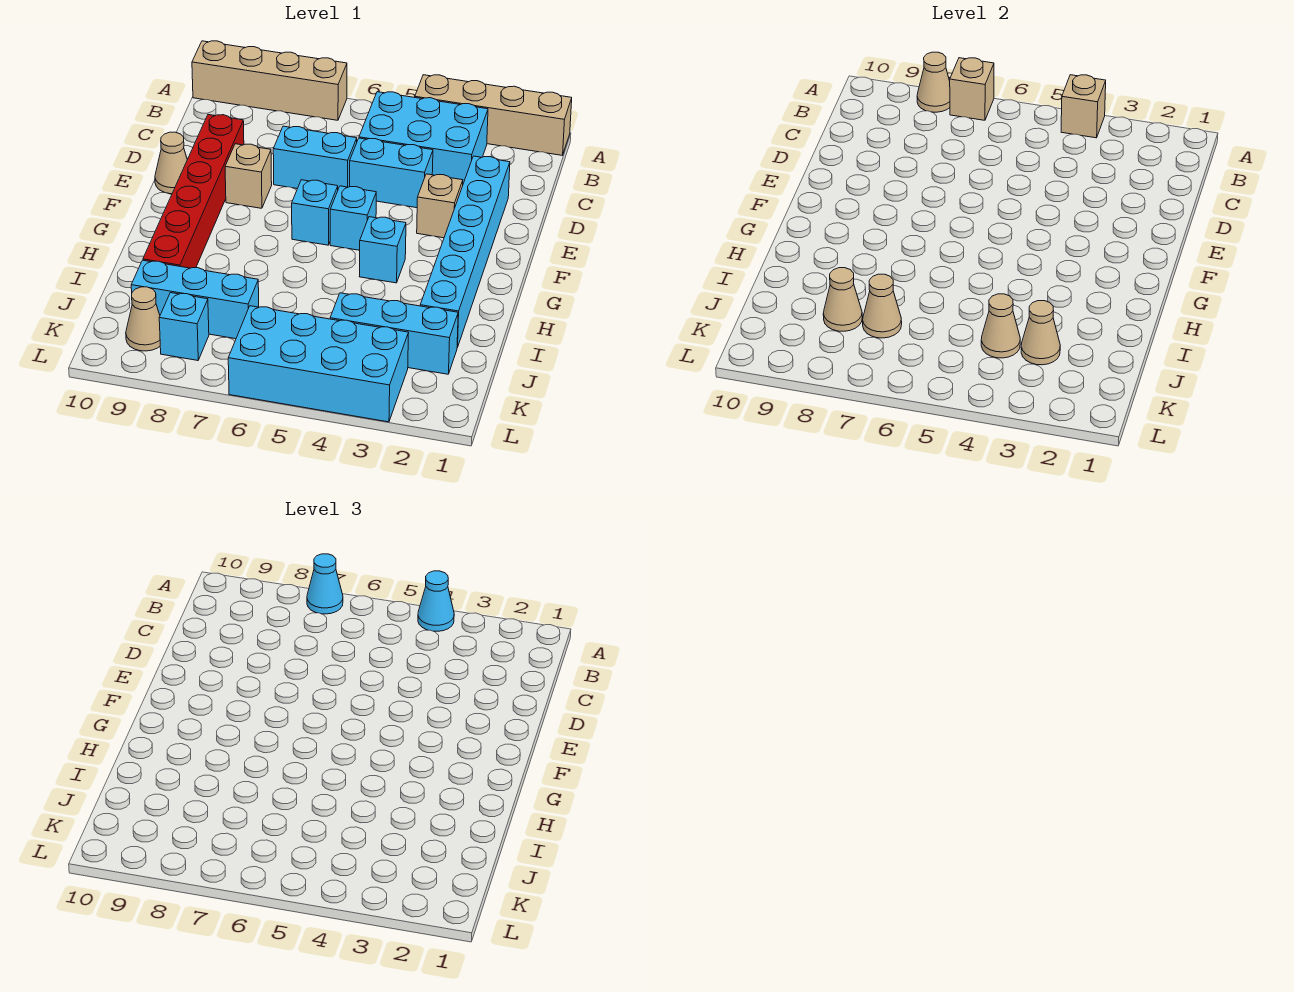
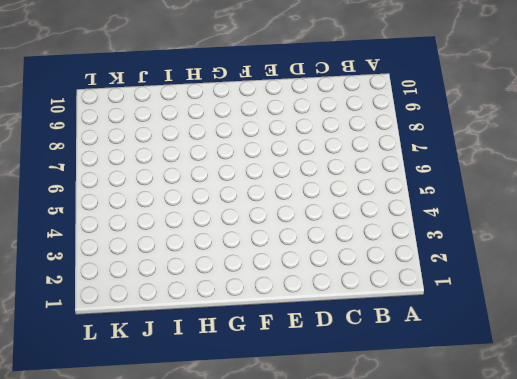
none -> tan 1x4 brick [415,75,572,155]
none -> tan 1x4 brick [192,41,347,120]
none -> cyan 2x3 brick [359,92,488,183]

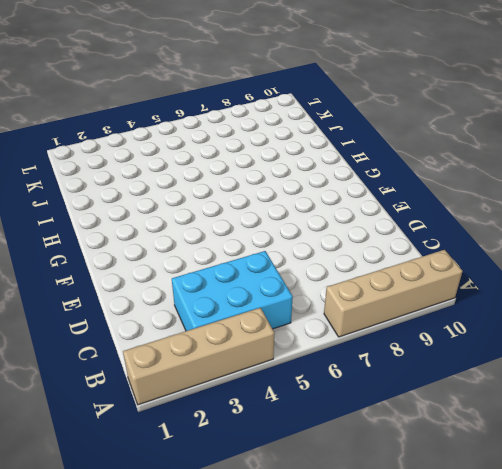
none -> cyan 1x6 brick [420,156,510,347]
none -> cyan 1x2 brick [350,138,433,208]
none -> cyan 1x2 brick [273,126,357,189]

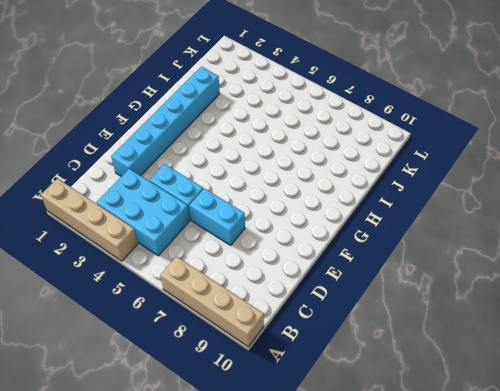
none -> red 1x6 brick [143,115,244,268]
none -> tan 1x1 brick [417,174,463,238]
none -> tan 1x1 brick [225,144,272,208]

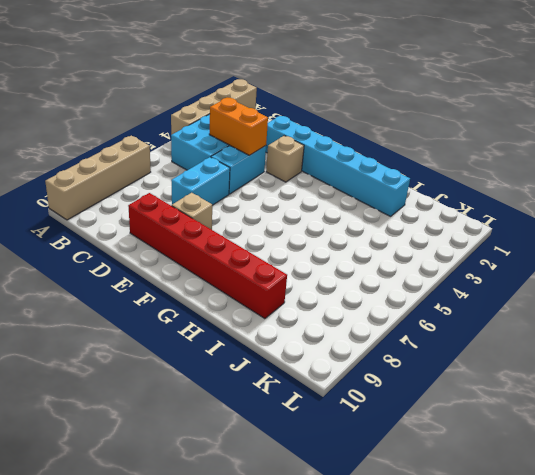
orange 1x2 brick [209,98,268,155] -> none
none -> tan 1x1 cone [155,132,187,194]
none -> cyan 1x1 brick [330,186,376,250]
none -> cyan 1x1 brick [292,180,338,245]

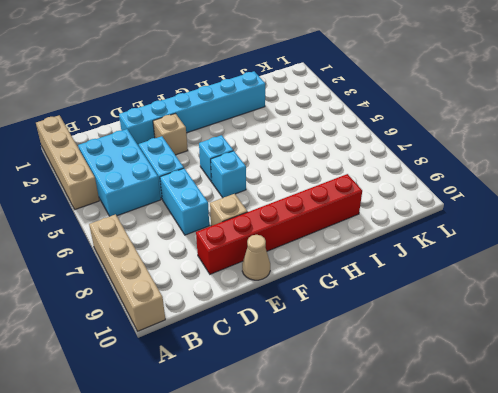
none -> cyan 1x1 brick [359,217,406,283]
none -> cyan 1x3 brick [330,293,458,374]
none -> cyan 1x3 brick [131,260,259,339]

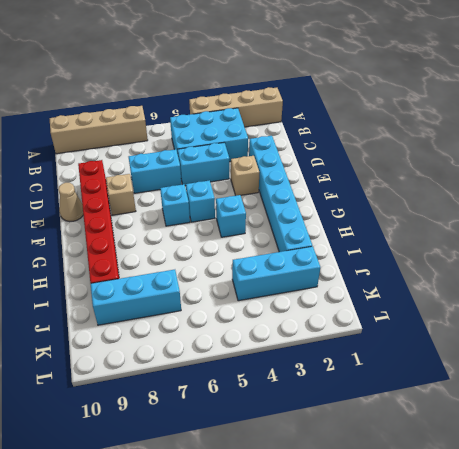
none -> cyan 2x4 brick [228,306,409,422]
none -> cyan 1x1 brick [159,293,209,361]
none -> tan 1x1 cone [126,287,160,351]

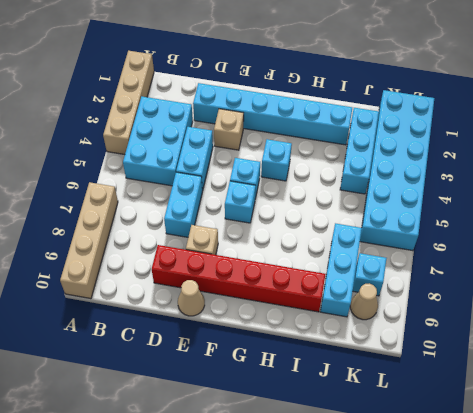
cyan 2x6 brick [360,90,434,251] -> cyan 2x4 brick [228,306,409,422]
none -> tan 1x1 brick [1061,75,1106,138]
none -> tan 1x1 brick [950,58,994,120]
none -> tan 1x1 cone [917,52,950,112]

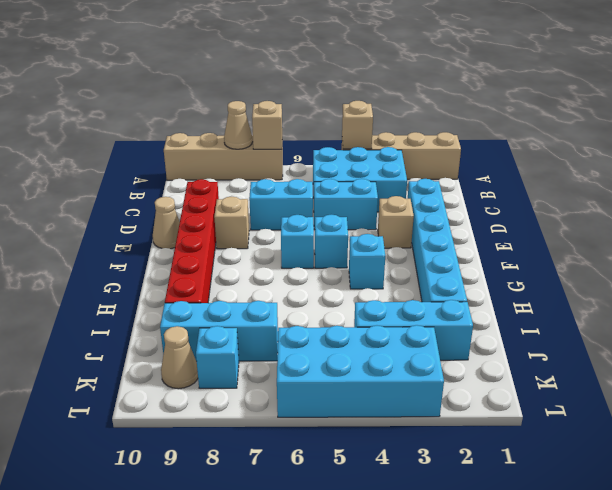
none -> tan 1x1 cone [1021,301,1060,365]
none -> tan 1x1 cone [981,294,1020,358]
none -> tan 1x1 cone [863,274,902,338]

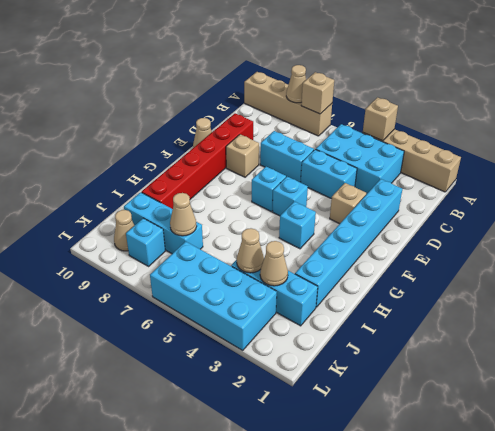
none -> tan 1x1 cone [823,268,862,331]
none -> cyan 1x1 cone [418,571,454,631]
none -> cyan 1x1 cone [307,554,343,614]

